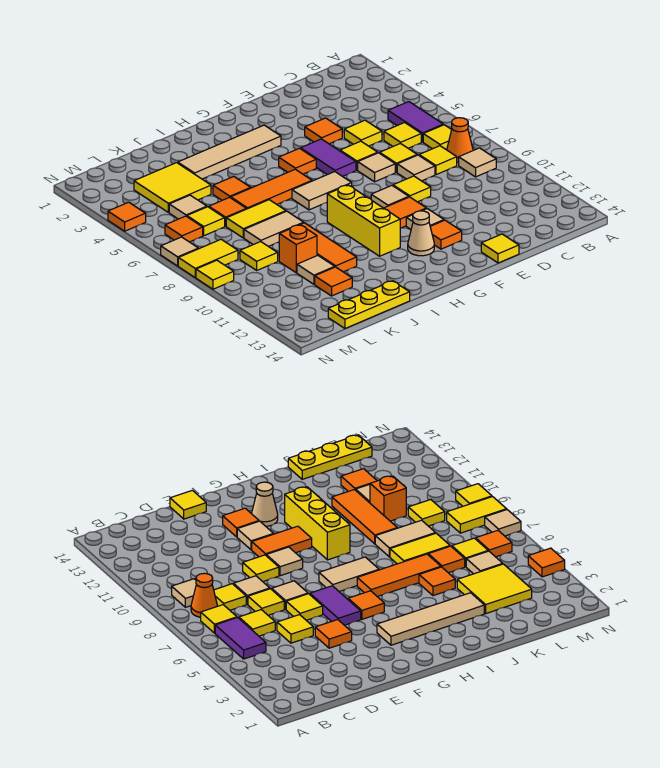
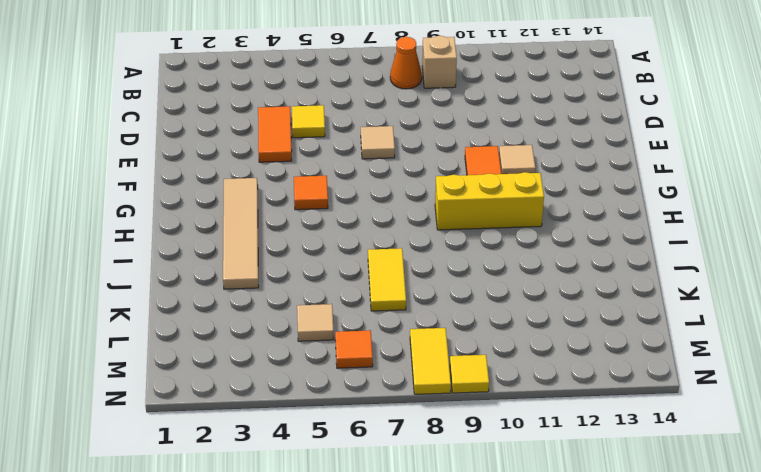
tan 1x1 brick [422,36,457,88] -> tan 1x1 tile [459,148,496,177]
orange 1x2 tile [258,106,292,162] -> orange 1x1 tile [305,118,342,144]
none -> purple 1x2 tile [388,102,443,142]
none -> yellow 1x1 tile [423,125,452,150]
none -> yellow 1x1 tile [384,123,421,148]
none -> yellow 1x1 tile [419,146,457,175]

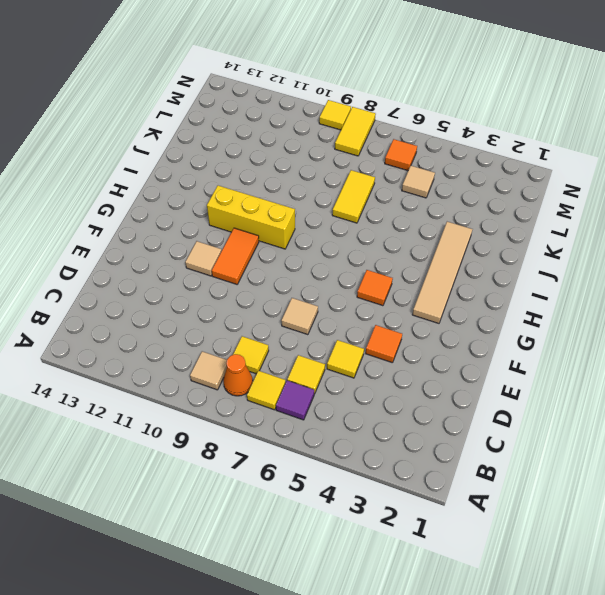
purple 1x1 tile [276,381,314,420] -> purple 1x2 tile [388,102,443,142]
none -> yellow 1x1 tile [380,143,417,172]
none -> tan 1x1 tile [397,155,435,181]
none -> yellow 1x1 tile [340,141,378,170]
none -> yellow 1x1 tile [393,176,431,202]

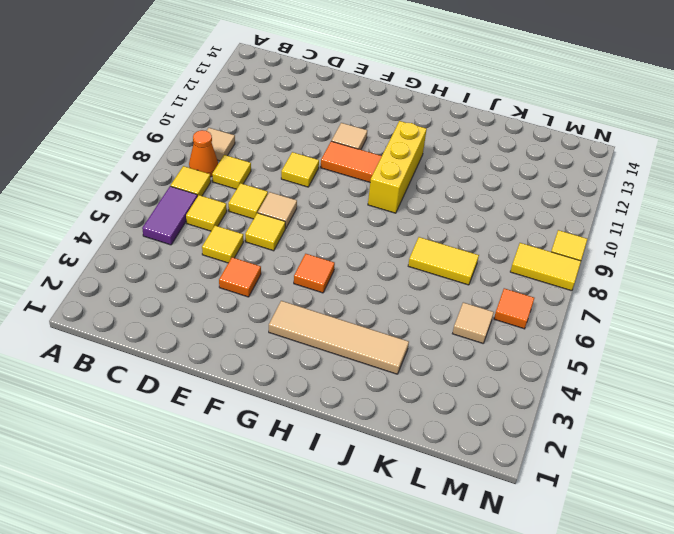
none -> tan 1x1 tile [397,155,435,181]
none -> yellow 1x1 tile [481,234,519,263]
none -> purple 1x2 tile [301,139,356,177]
none -> tan 1x1 tile [371,186,409,208]

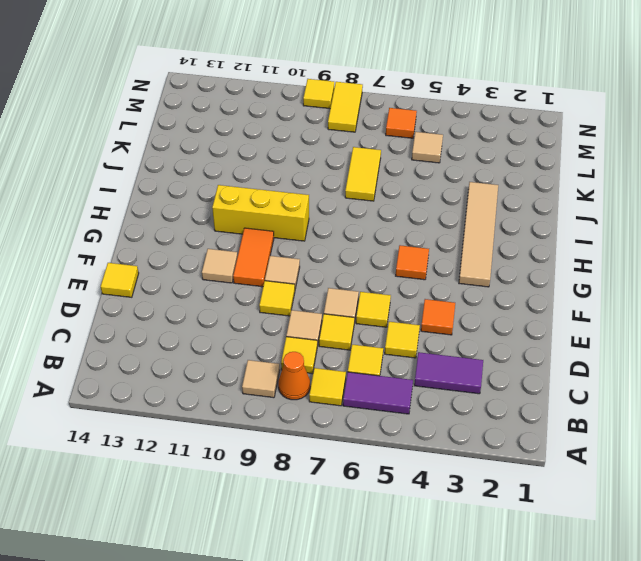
purple 1x2 tile [414,352,483,394] -> purple 1x2 tile moved to [301,139,356,177]
none -> orange 1x1 tile [430,220,462,249]
none -> tan 1x2 tile [292,172,352,210]
none -> tan 1x1 cone [408,211,434,256]
none -> orange 1x3 tile [231,169,312,209]

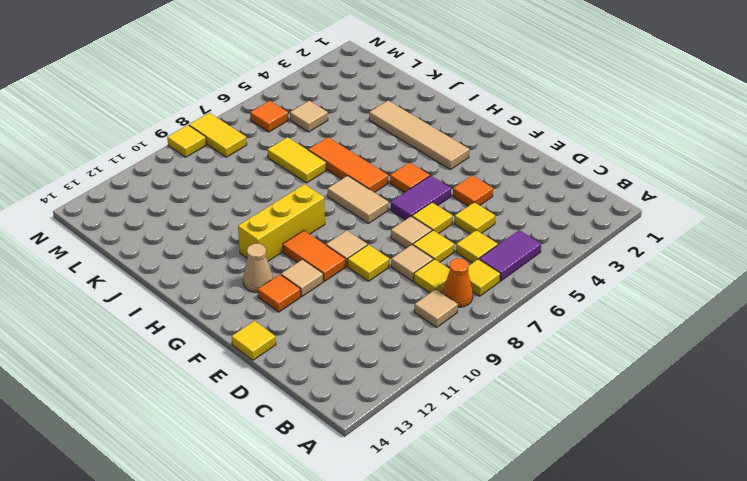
none -> orange 1x1 tile [213,177,250,200]
none -> tan 1x2 tile [244,211,304,246]
none -> orange 1x3 tile [301,223,357,272]
none -> yellow 1x3 plate [328,281,410,328]

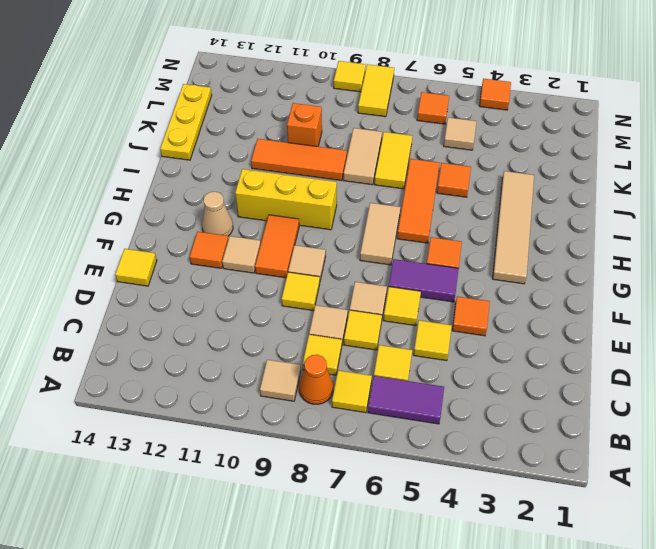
none -> yellow 2x2 tile [134,163,211,213]
none -> orange 1x1 tile [209,197,246,226]
none -> tan 1x1 tile [297,256,334,284]
none -> orange 1x1 tile [315,267,352,296]

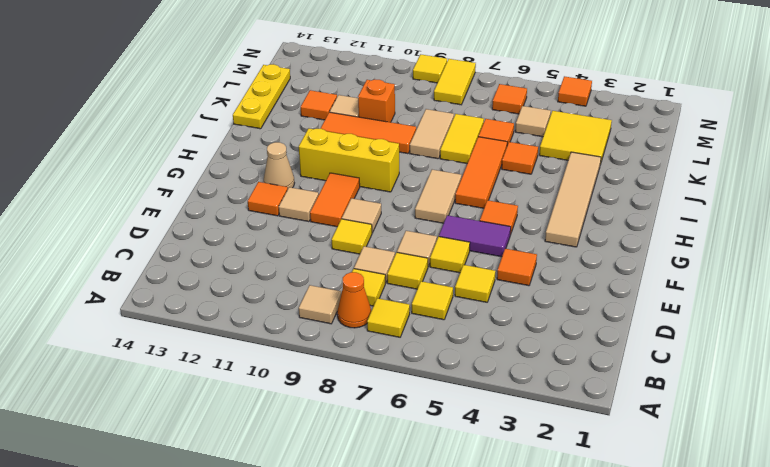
none -> purple 1x2 tile [388,102,443,142]
none -> yellow 1x1 tile [481,234,519,263]
none -> yellow 1x1 tile [187,207,225,236]
none -> yellow 1x1 tile [240,242,278,270]

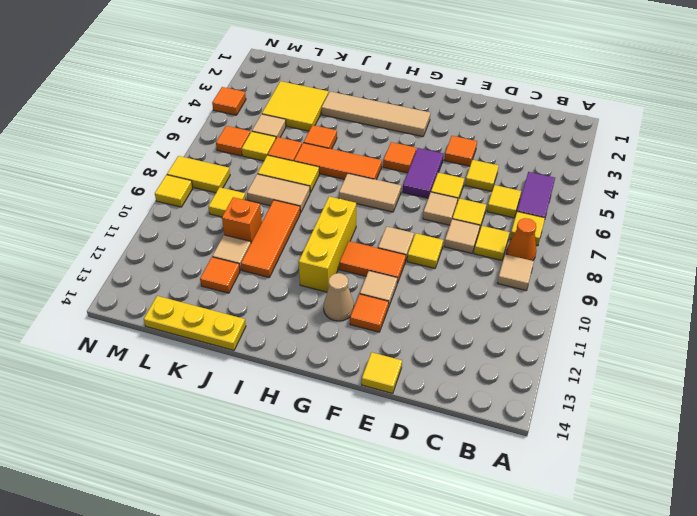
none -> tan 1x1 tile [161,237,198,266]

